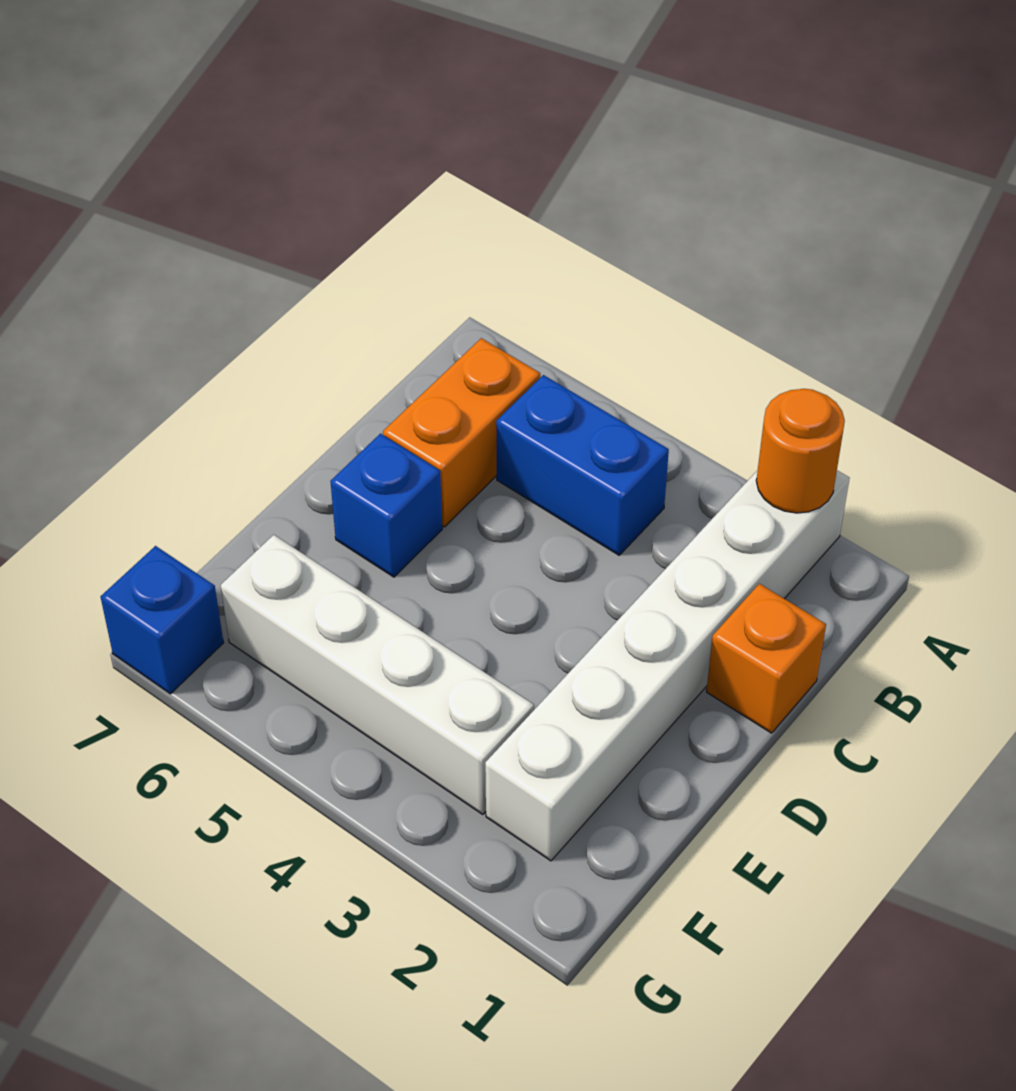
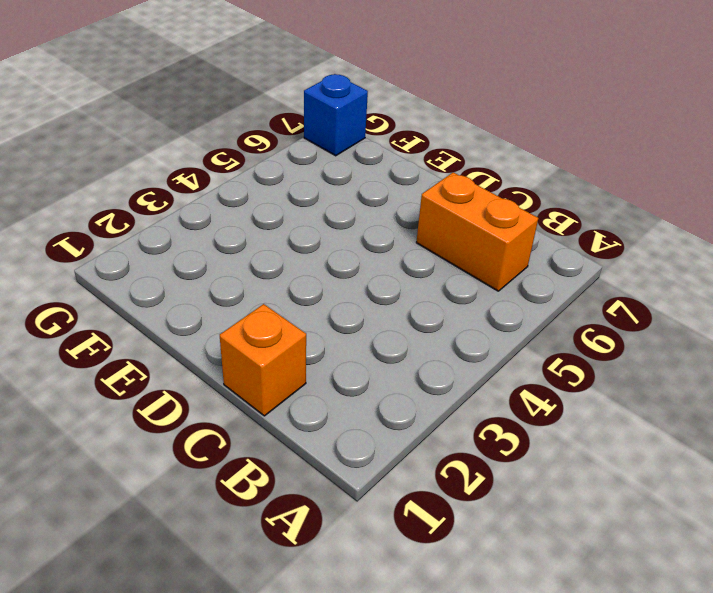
none -> white 1x6 brick [485,470,850,861]
none -> blue 1x2 brick [496,375,669,555]

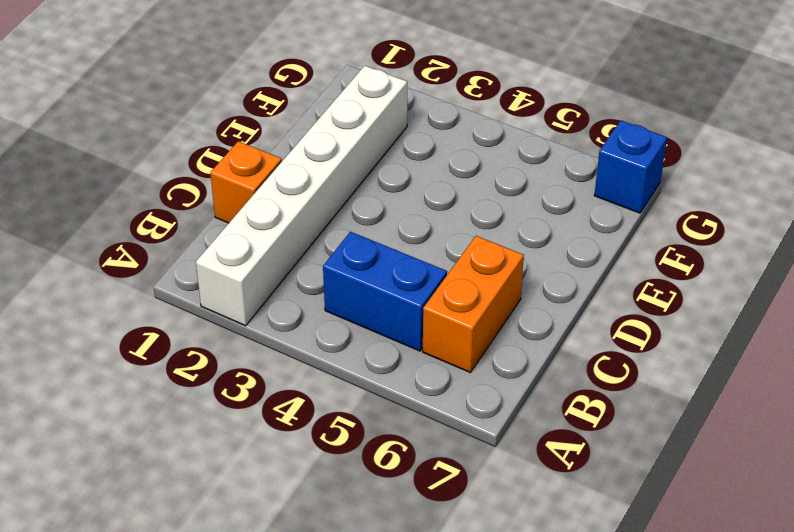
none -> blue 1x1 brick [331,434,442,577]
none -> white 1x4 brick [221,535,534,815]

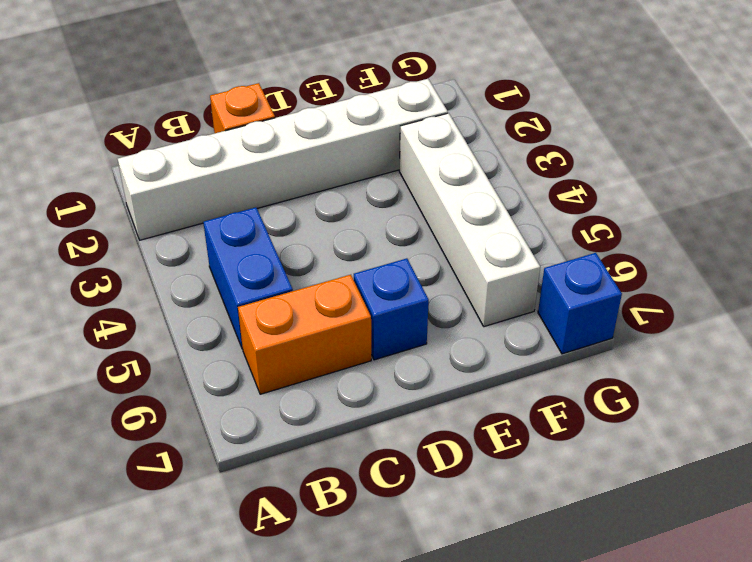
none -> orange 1x1 round brick [756,389,845,513]

